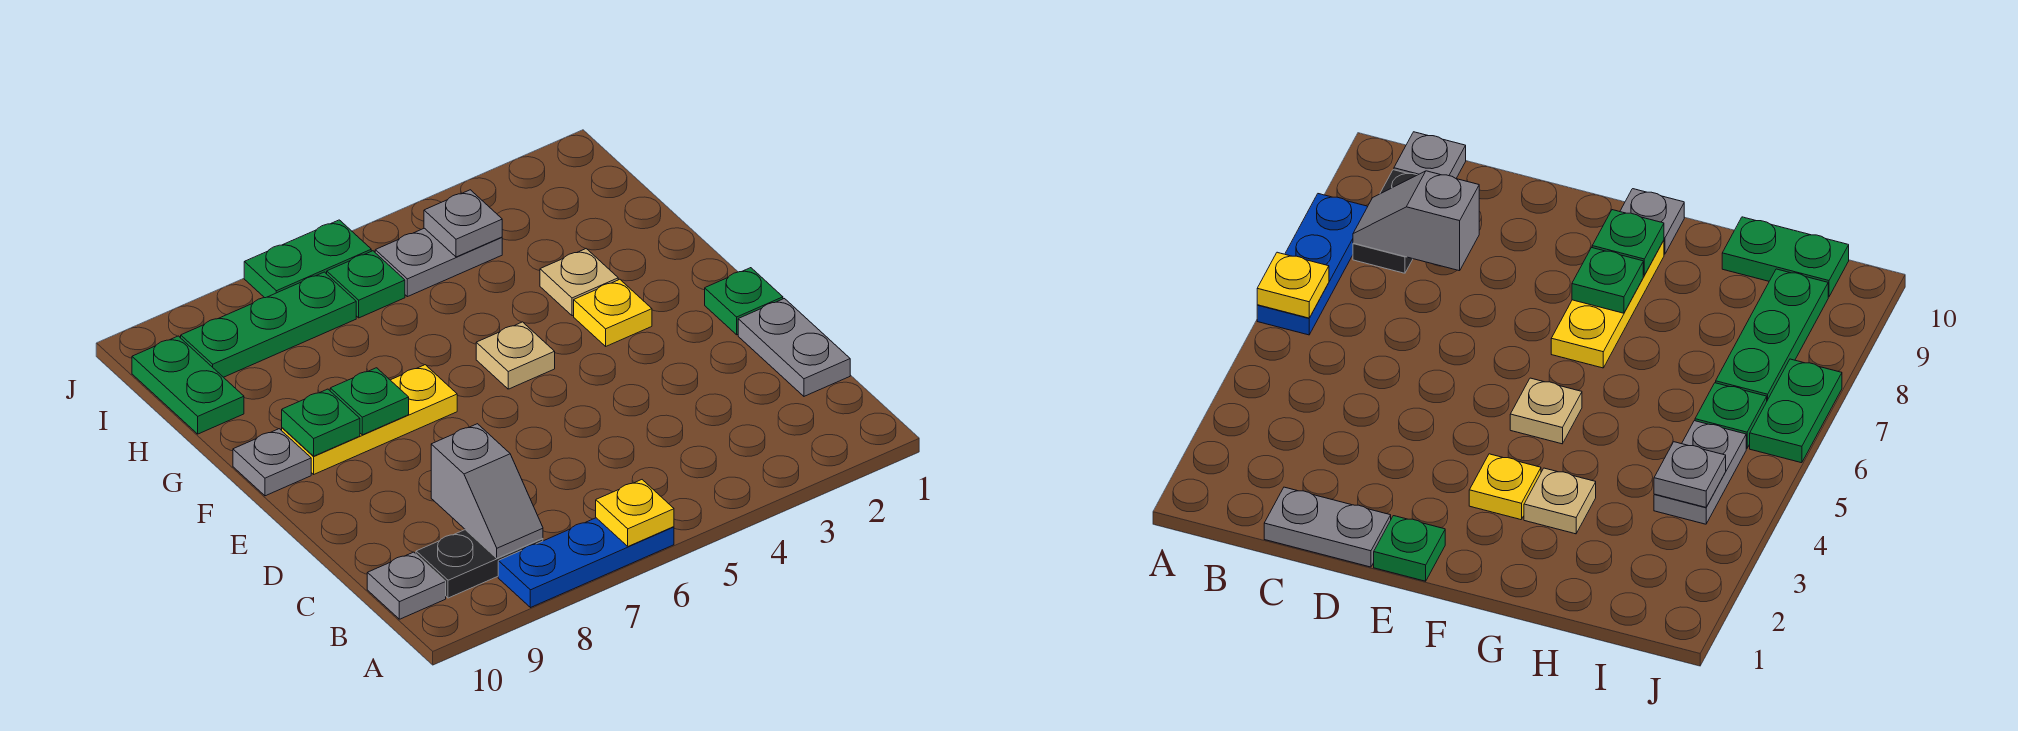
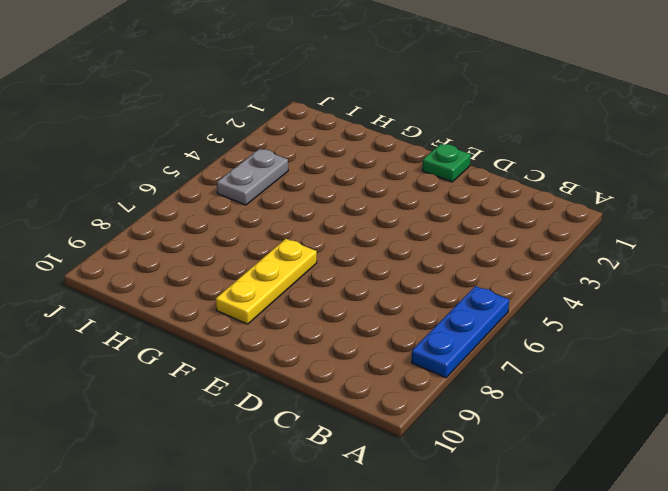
none -> black 1x2 plate [416,530,543,598]
none -> grey 1x1 plate [367,552,446,619]
none -> grey 1x2 plate [738,299,850,396]

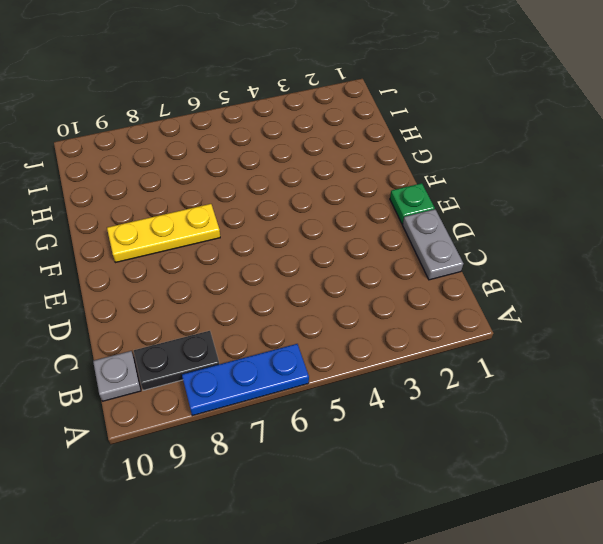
none -> yellow 1x1 plate [574,279,652,346]
none -> tan 1x1 plate [476,322,555,389]
none -> grey 1x1 plate [233,429,311,496]

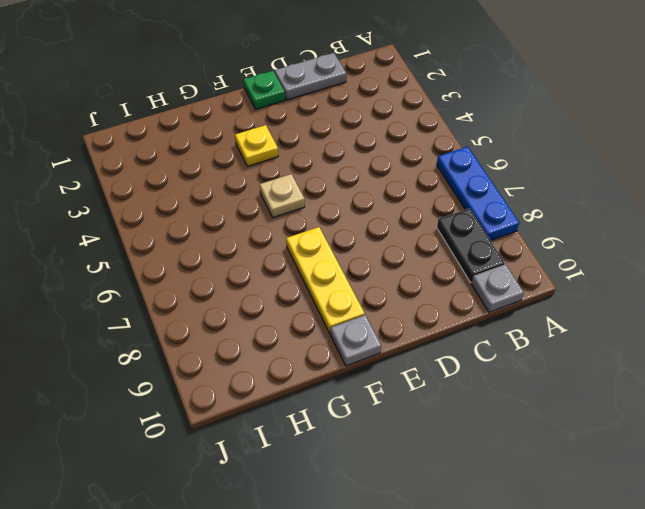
none -> tan 1x1 plate [540,249,618,316]
none -> green 1x2 plate [132,336,244,434]
none -> grey 1x2 plate [375,228,502,297]

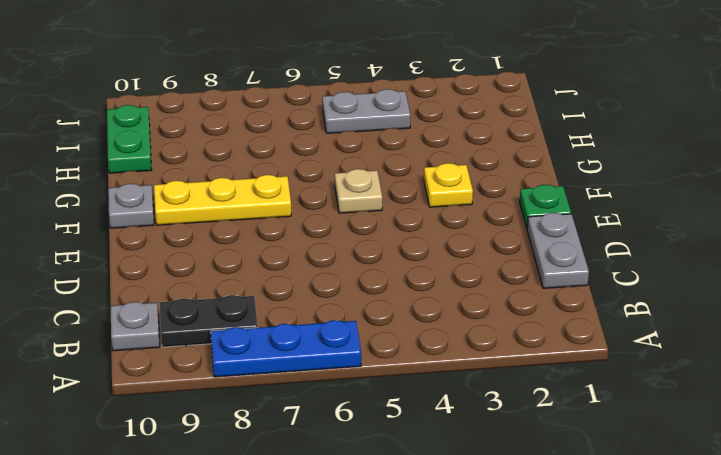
none -> tan 1x1 plate [540,249,618,316]
none -> green 1x1 plate [327,251,405,318]
none -> green 1x3 plate [181,272,356,377]

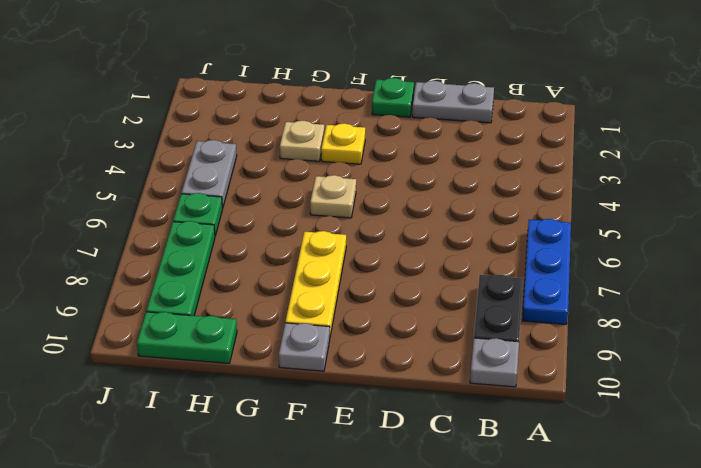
none -> green 1x2 plate [244,220,371,298]
none -> yellow 1x1 plate [596,480,674,546]
none -> grey 1x2 slope [431,424,543,558]

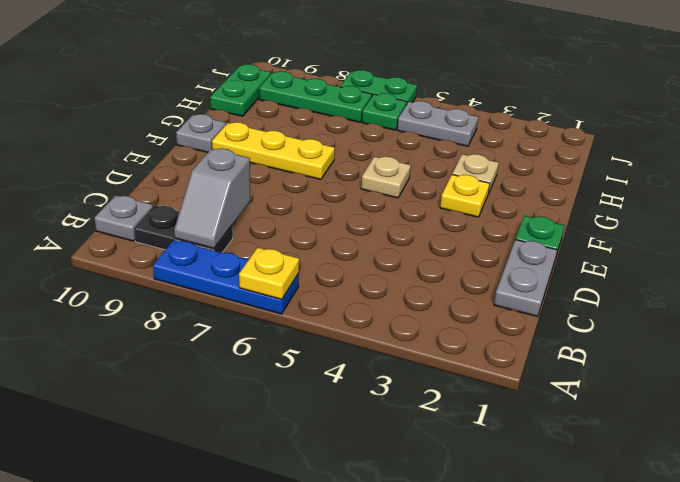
none -> green 1x1 plate [330,368,409,435]
none -> green 1x1 plate [282,389,360,456]
none -> grey 1x1 plate [424,190,502,257]

